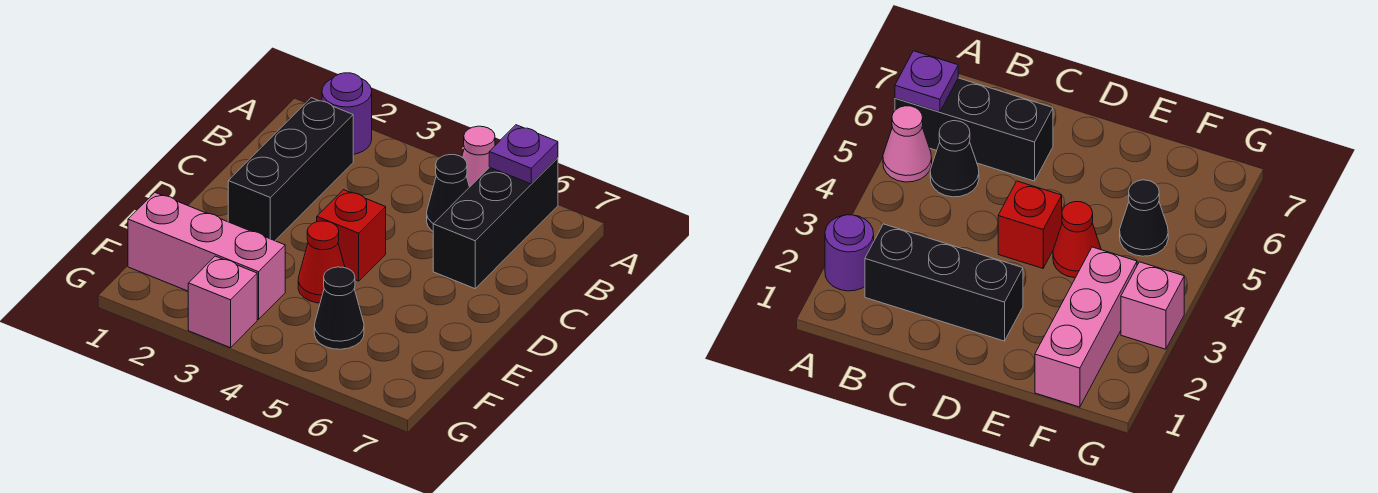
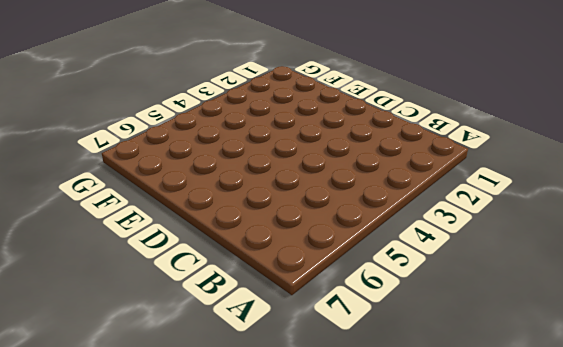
none -> purple 1x1 round brick [322,73,372,154]
none -> pink 1x1 cone [462,126,495,187]

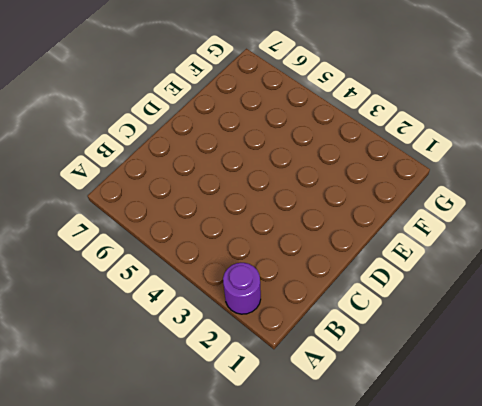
none -> pink 1x1 cone [462,126,495,187]
none -> black 1x3 brick [433,158,558,289]

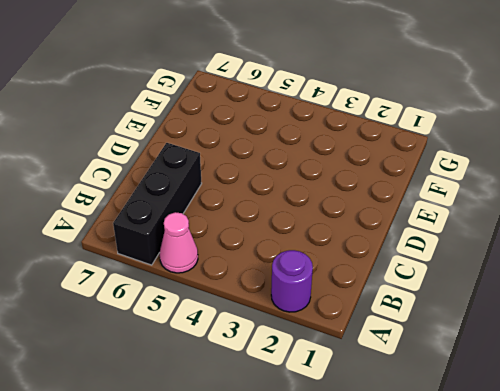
none -> black 1x3 brick [228,98,353,241]
none -> black 1x1 cone [427,155,469,231]

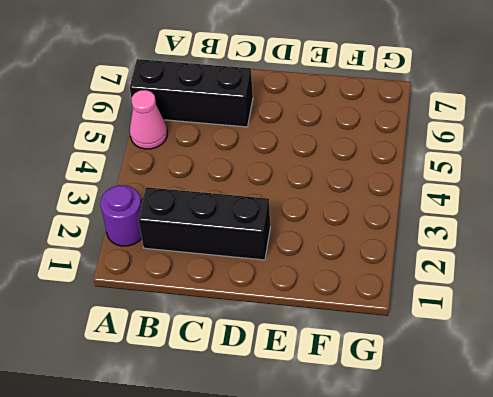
none -> black 1x1 cone [427,155,469,231]
none -> red 1x1 brick [317,190,386,281]

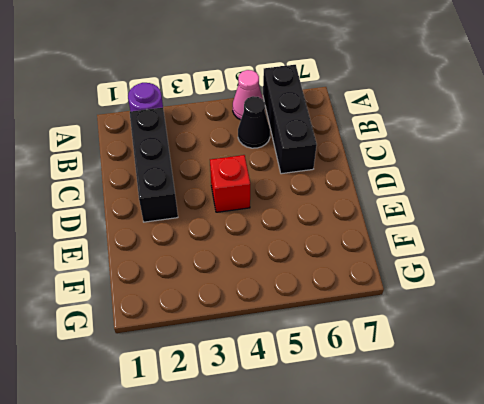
none -> red 1x1 cone [298,221,345,303]
none -> pink 1x3 brick [128,193,285,320]

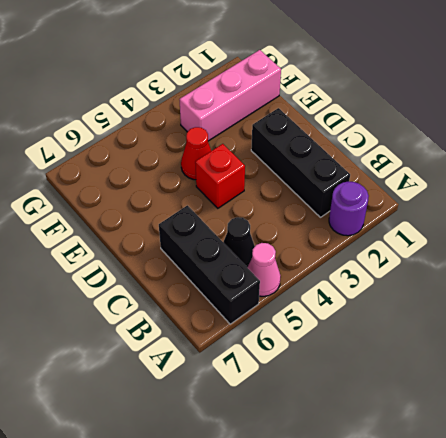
none -> black 1x1 cone [314,267,364,349]
none -> pink 1x1 brick [188,256,257,348]

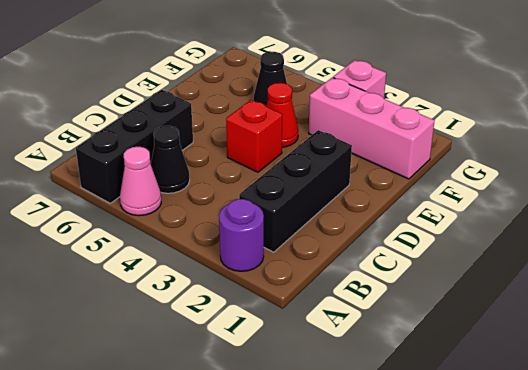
none -> purple 1x1 plate [489,125,558,184]

